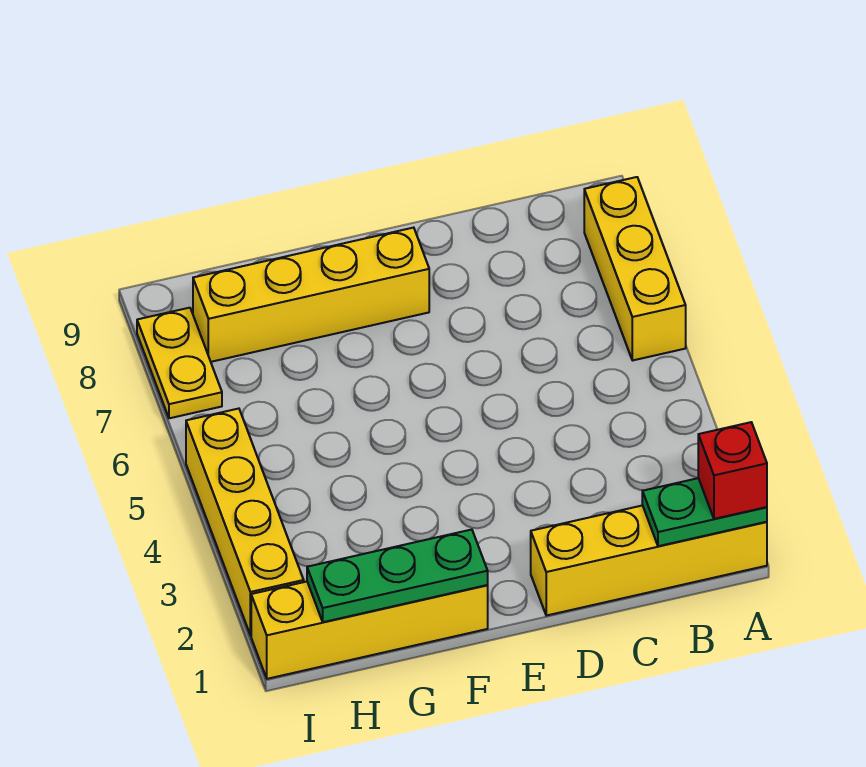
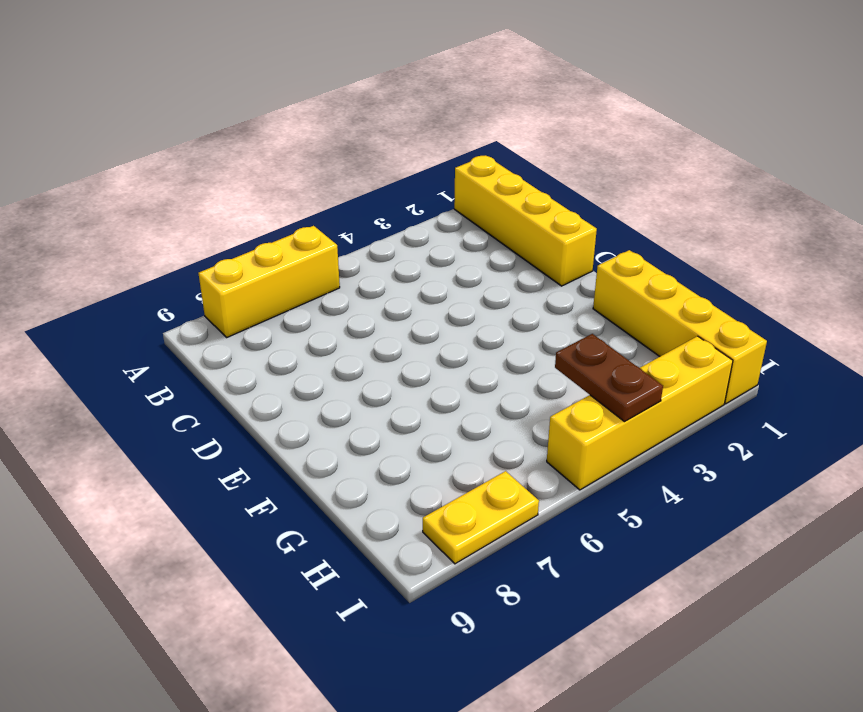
brown 1x2 plate [555,334,663,422] -> none
none -> yellow 1x4 brick [193,228,429,362]
none -> green 1x2 plate [642,478,767,546]

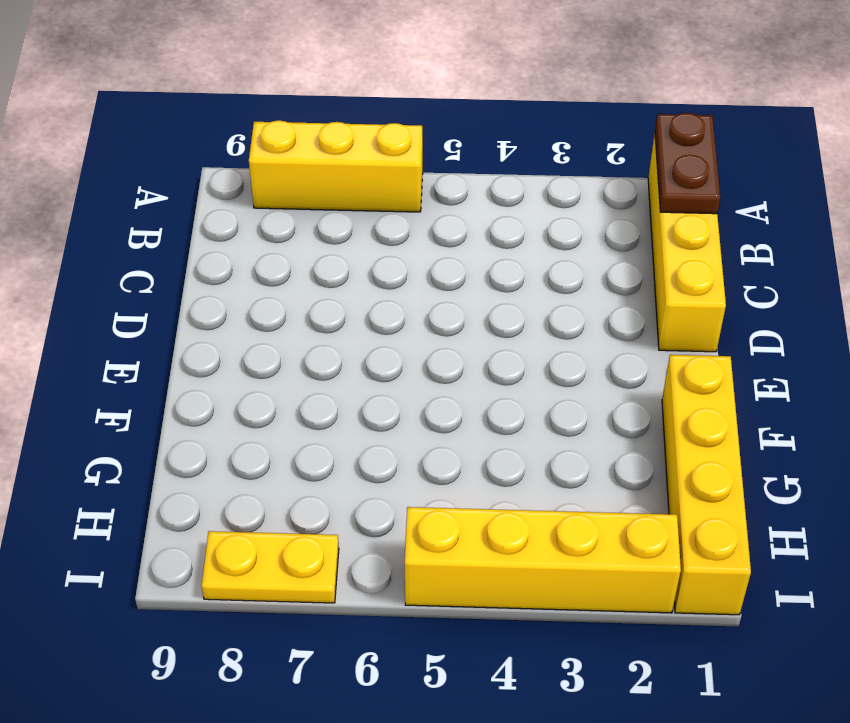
brown 1x2 plate [655,113,720,214] -> green 1x2 plate [642,478,767,546]
none -> yellow 1x4 brick [193,228,429,362]
none -> green 1x3 plate [307,530,488,622]

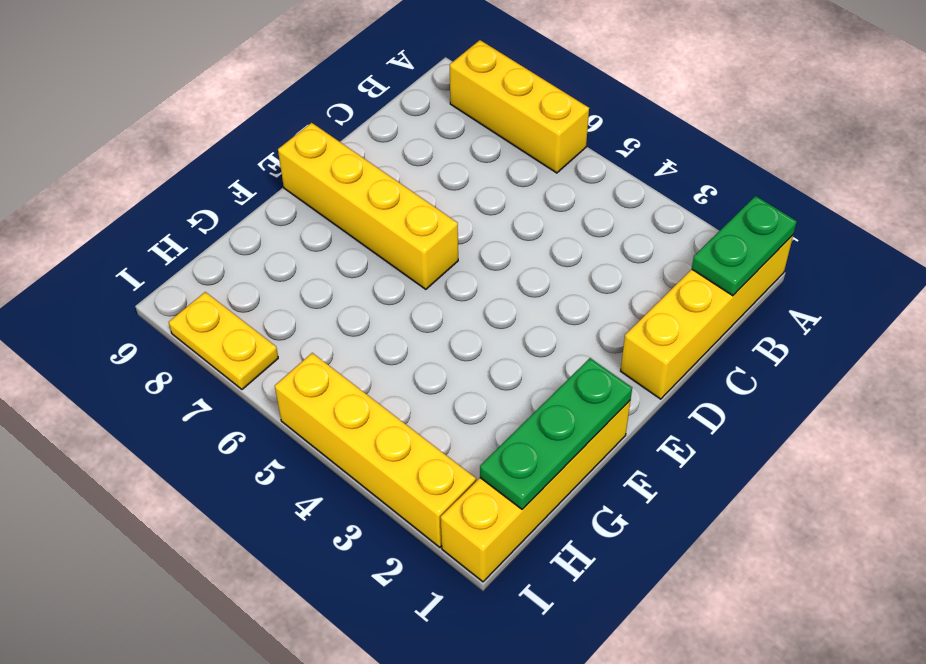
yellow 1x4 brick [278,123,458,289] -> yellow 1x4 brick turned to [193,228,429,362]
none -> red 1x1 brick [698,422,767,519]

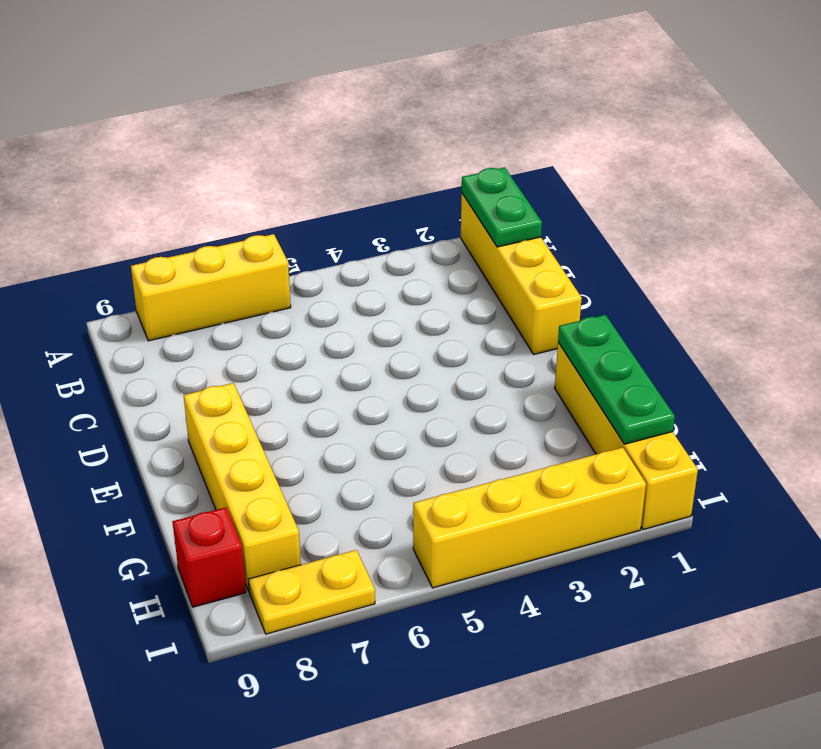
red 1x1 brick [172,507,246,607] -> red 1x1 brick moved to [698,422,767,519]

